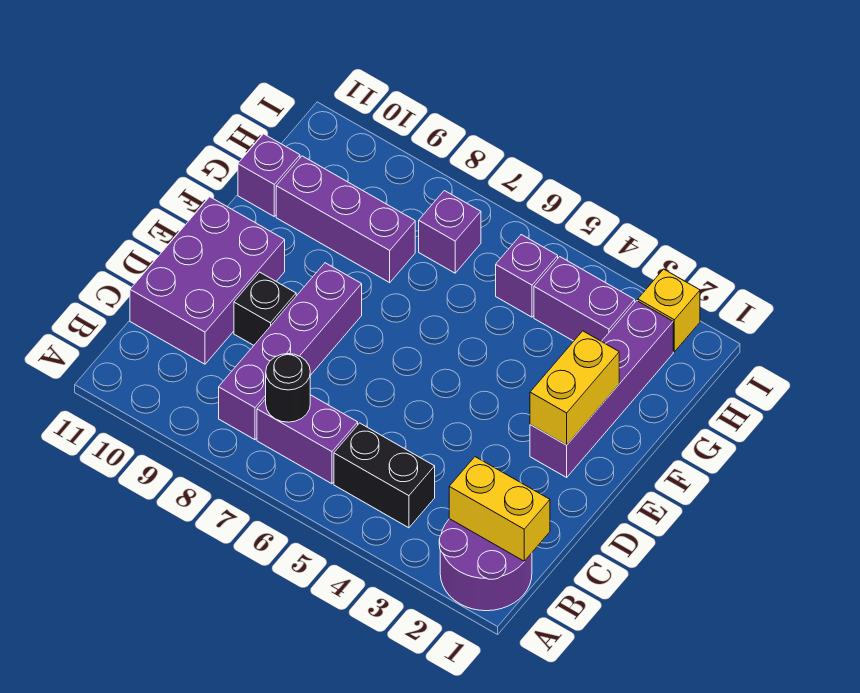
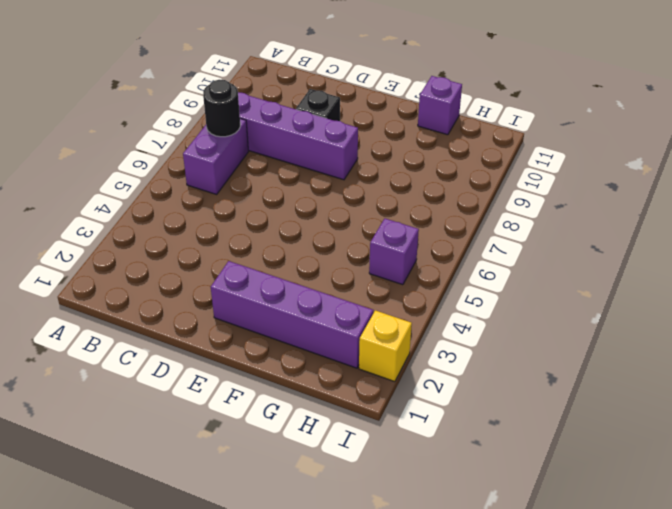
none -> purple 2x2 round brick [439,519,532,611]
none -> black 1x2 brick [334,423,435,528]
none -> purple 2x3 brick [130,197,285,364]

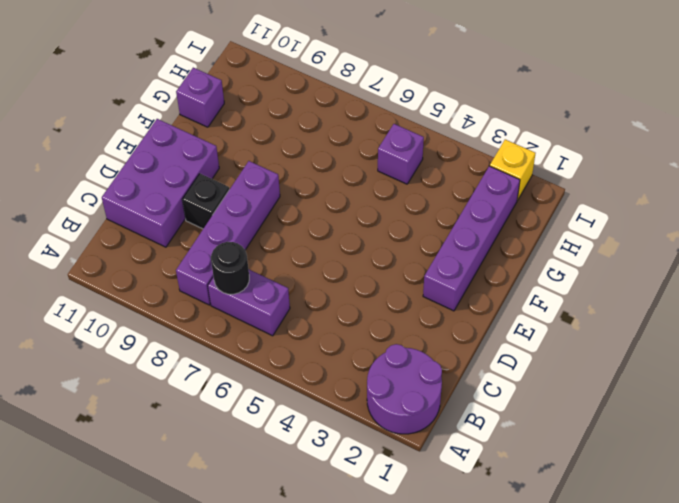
none -> black 1x2 brick [334,423,435,528]
none -> purple 1x3 brick [276,156,415,283]
none -> purple 1x2 brick [534,257,635,341]

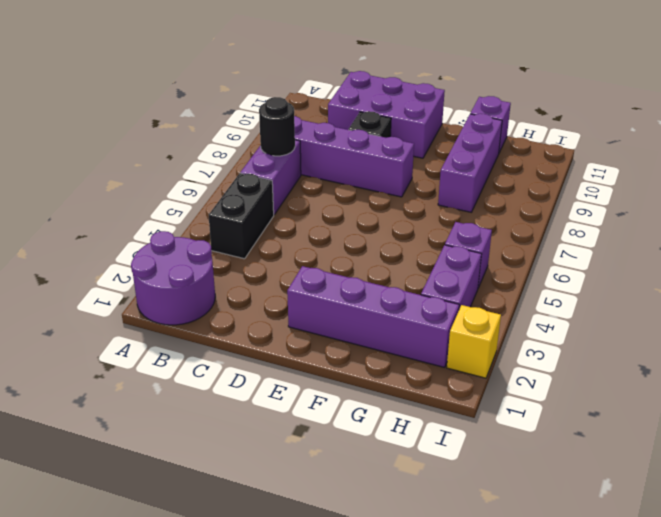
none -> purple 1x1 brick [419,191,481,273]
none -> yellow 1x2 brick [449,457,550,561]
none -> yellow 1x2 brick [530,331,619,445]

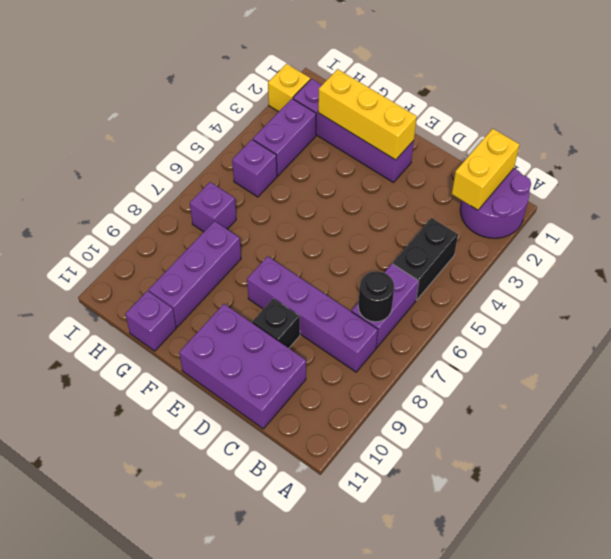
yellow 1x3 brick [318,69,417,160] -> yellow 1x2 brick [530,331,619,445]

